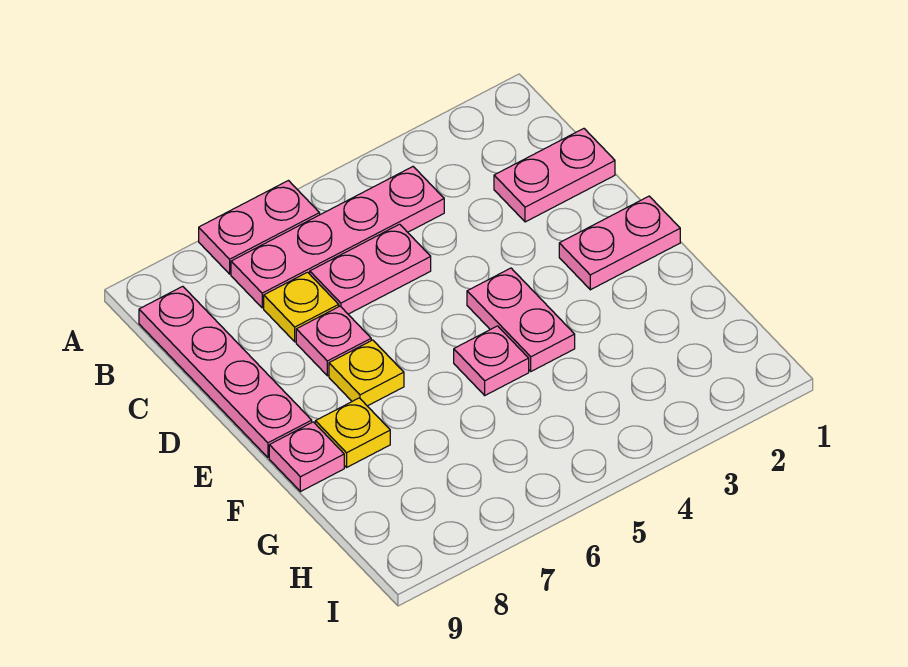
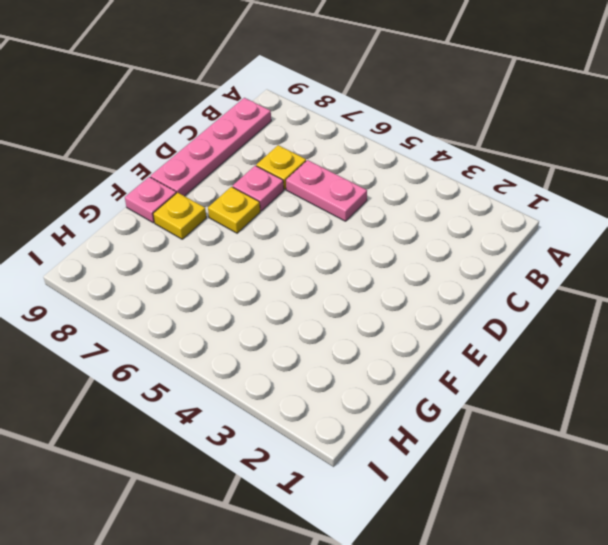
none -> pink 1x2 plate [199,181,320,274]
none -> pink 1x4 plate [231,167,444,308]
none -> pink 1x2 plate [494,129,615,222]

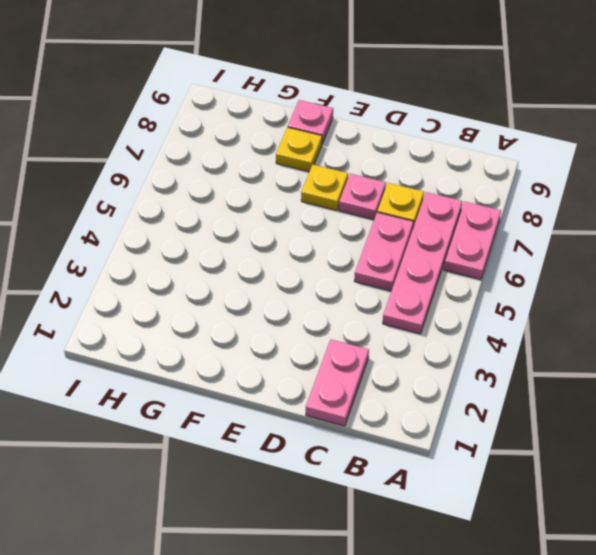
none -> pink 1x4 plate [139,286,312,457]
none -> pink 1x2 plate [559,196,680,290]
none -> pink 1x2 plate [467,268,575,371]

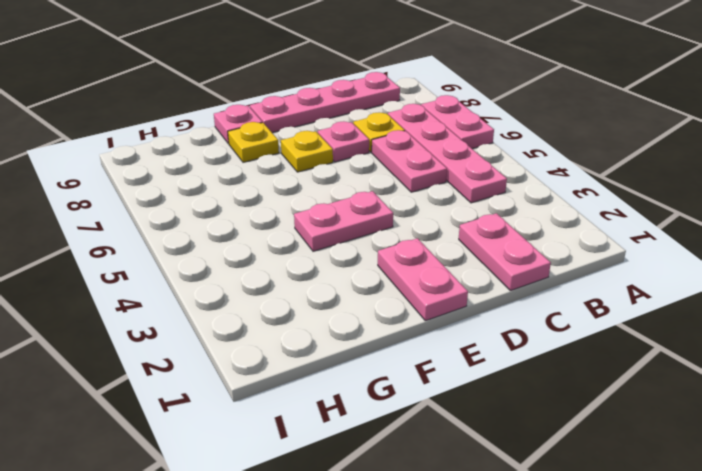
none -> pink 1x1 plate [454,326,529,395]

